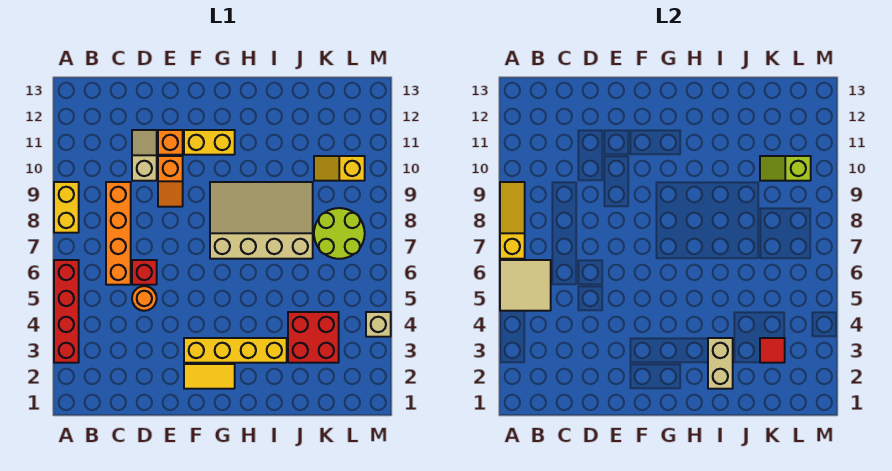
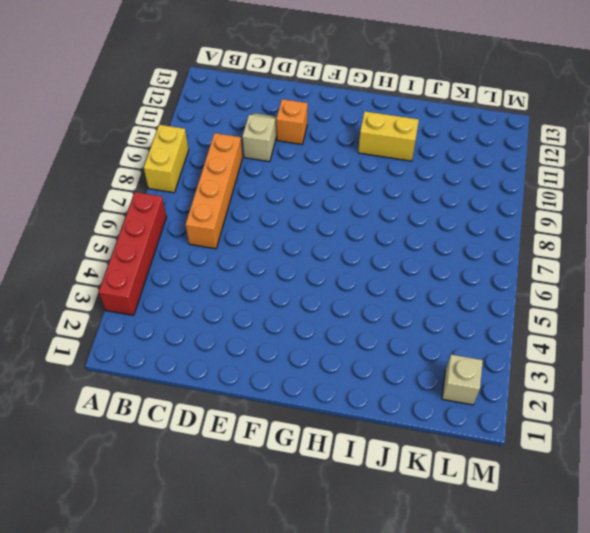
yellow 1x2 brick [358,111,419,161] -> yellow 1x2 brick moved to [184,130,235,155]
tan 1x1 brick [442,355,483,405] -> tan 1x1 brick moved to [366,312,391,337]
none -> orange 1x1 round brick [132,286,157,311]
none -> red 1x1 brick [132,260,157,285]
none -> orange 1x2 slope [158,156,183,207]

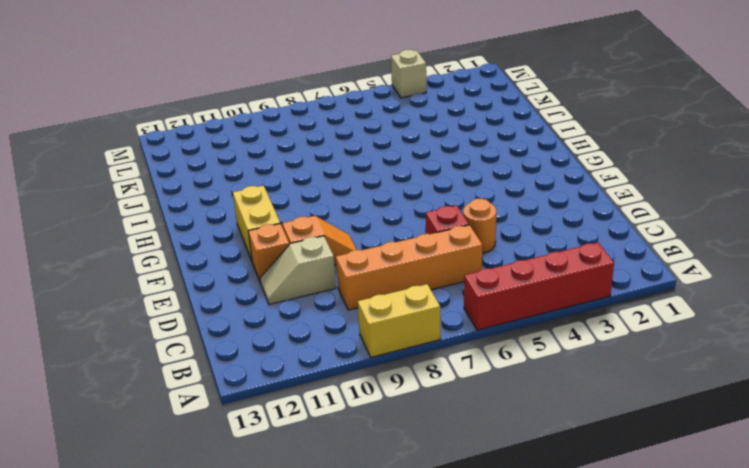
none -> yellow 1x2 tile [184,364,235,389]
none -> yellow 1x4 brick [184,338,287,363]
none -> tan 3x4 slope [210,182,313,259]

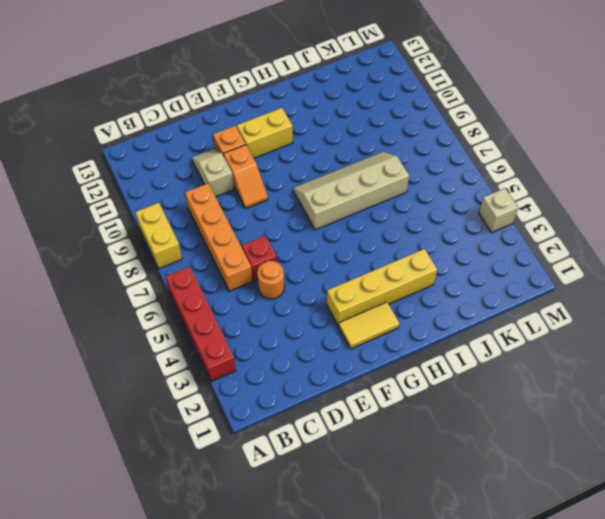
tan 2x4 slope [293,152,409,230] -> tan 3x4 slope [210,182,313,259]
none -> red 2x2 brick [288,312,339,363]
none -> lime 2x2 round brick [314,208,365,259]
none -> yellow 1x2 slope [314,156,365,181]

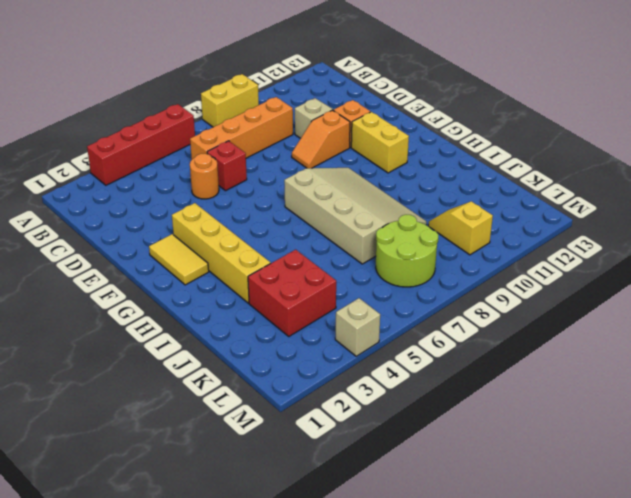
none -> tan 2x2 tile [500,260,551,311]
none -> yellow 1x3 slope [500,182,525,259]
none -> tan 1x2 brick [708,338,733,389]

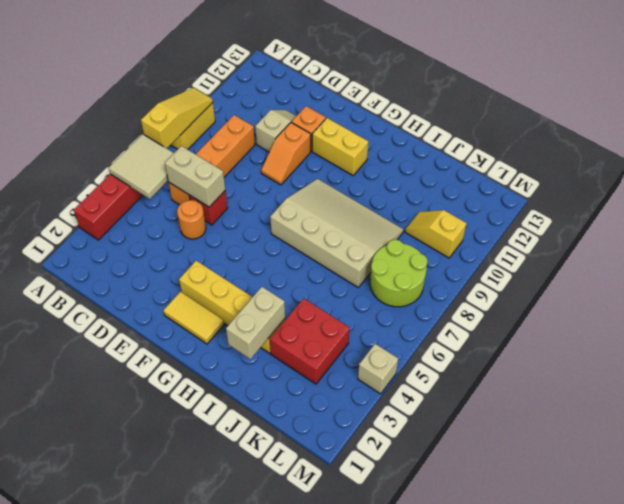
tan 1x2 brick [165,146,225,207] -> none
none -> red 1x1 tile [760,338,785,363]
none -> lime 1x2 slope [760,156,811,181]

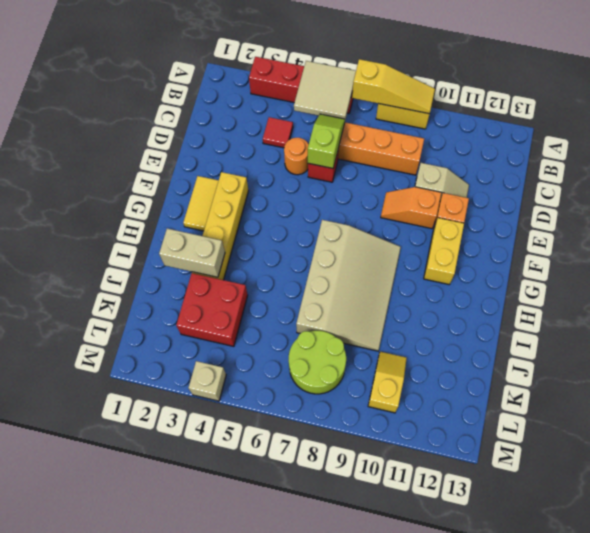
red 1x1 tile [263,117,293,148] -> red 1x1 tile moved to [760,338,785,363]
lime 1x2 slope [308,114,345,168] -> lime 1x2 slope moved to [760,156,811,181]

